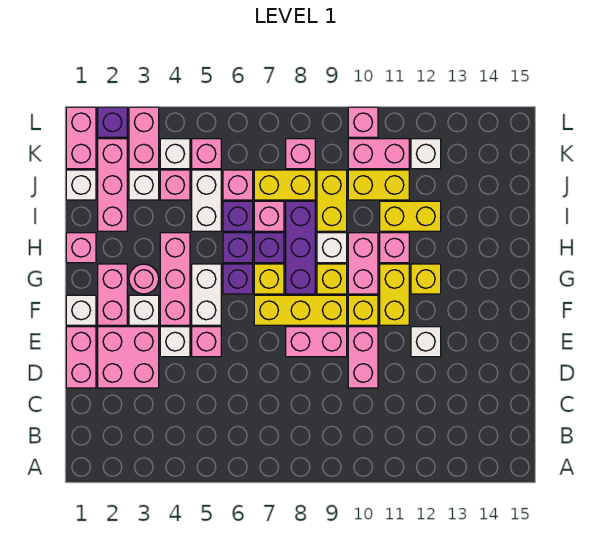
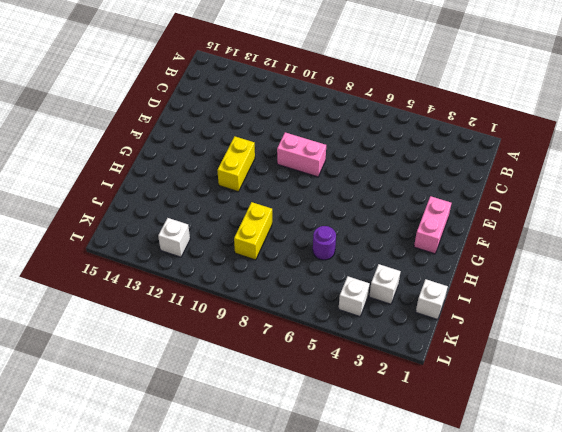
purple 1x1 round brick [313,226,336,260] -> purple 1x1 brick [223,201,253,231]
none -> pink 1x2 brick [66,327,96,388]
none -> pink 2x2 brick [98,327,159,388]
none -> pink 1x2 brick [348,327,378,388]
none -> white 1x1 brick [160,327,190,357]

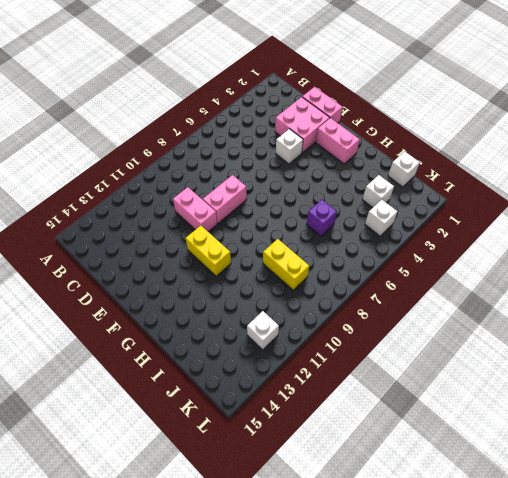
none -> pink 1x1 brick [192,327,221,357]
none -> white 1x1 brick [411,327,441,357]
none -> white 1x1 brick [66,295,96,325]
none -> white 1x1 brick [129,295,159,325]

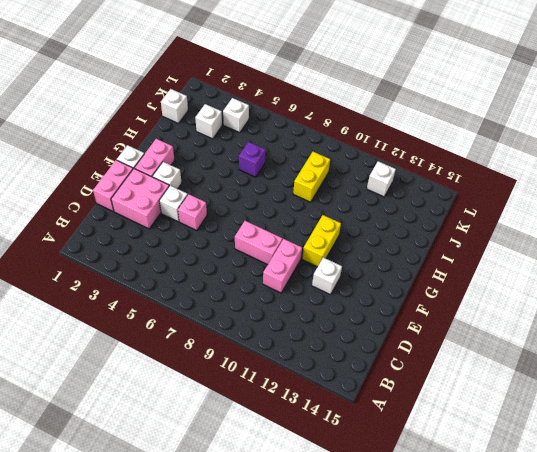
none -> pink 1x3 brick [160,233,190,325]
none -> white 1x2 brick [192,264,221,325]
none -> yellow 1x3 brick [254,295,347,325]
none -> yellow 1x1 brick [348,295,378,325]

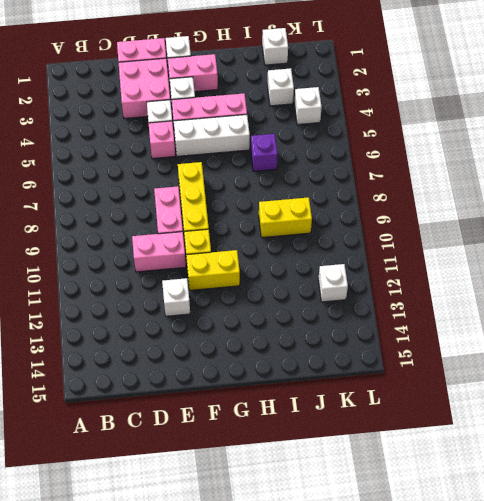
white 1x3 brick [174,115,250,156] -> white 1x2 brick [192,264,221,325]
none -> pink 1x1 round brick [129,264,159,294]
none -> purple 1x1 brick [223,264,253,294]
none -> yellow 1x1 brick [254,264,284,294]
none -> purple 1x3 brick [286,201,315,294]

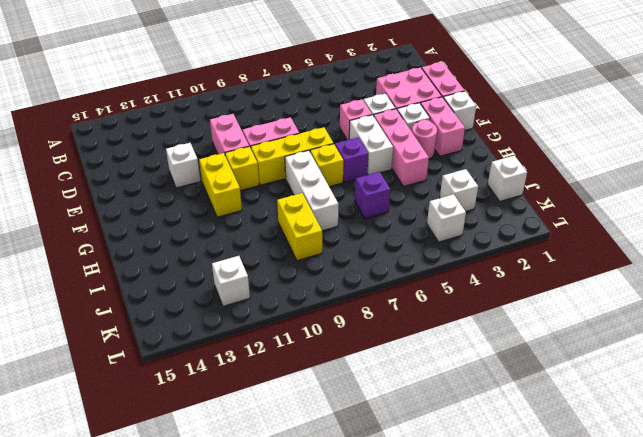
white 1x3 brick [285,150,338,231] -> purple 1x3 brick [286,201,315,294]
none -> yellow 1x1 brick [317,264,347,294]
none -> pink 1x2 brick [348,233,378,294]
none -> yellow 1x1 brick [411,264,441,294]
none -> pink 1x1 brick [66,233,96,263]

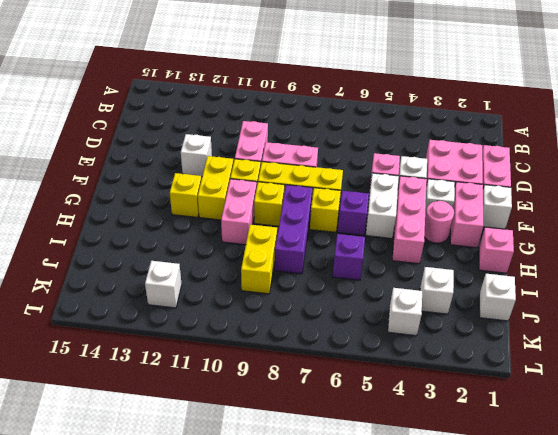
none -> purple 1x1 brick [223,233,253,263]
none -> purple 1x1 brick [254,233,284,263]
none -> white 1x1 brick [317,233,347,263]
none -> pink 1x1 brick [380,233,409,263]

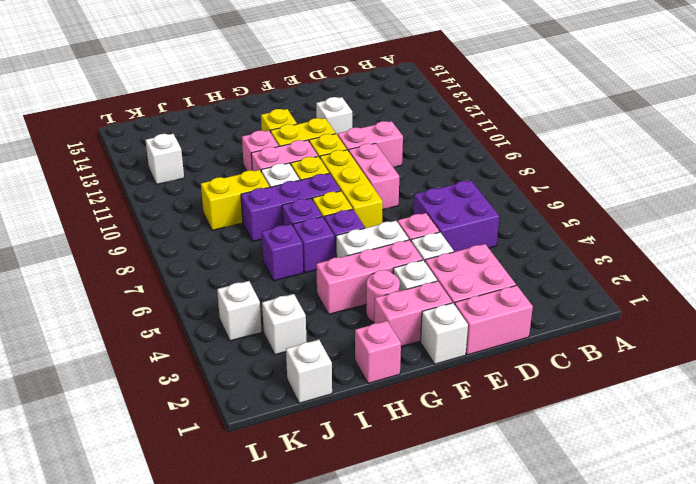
purple 2x2 brick [414,181,499,252] -> none
none -> pink 1x3 brick [98,139,127,231]
none -> white 1x2 brick [192,170,221,231]
none -> pink 1x1 brick [254,201,284,231]
none -> yellow 1x2 brick [380,201,441,231]

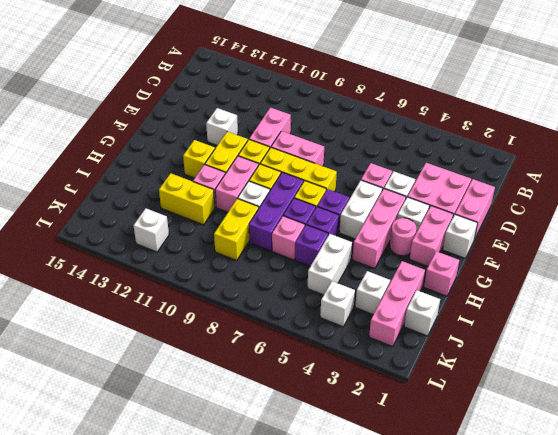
none -> pink 1x1 brick [160,170,190,200]
none -> pink 1x1 brick [223,170,253,200]
none -> yellow 1x2 brick [254,170,315,200]
none -> yellow 1x2 brick [348,170,409,200]

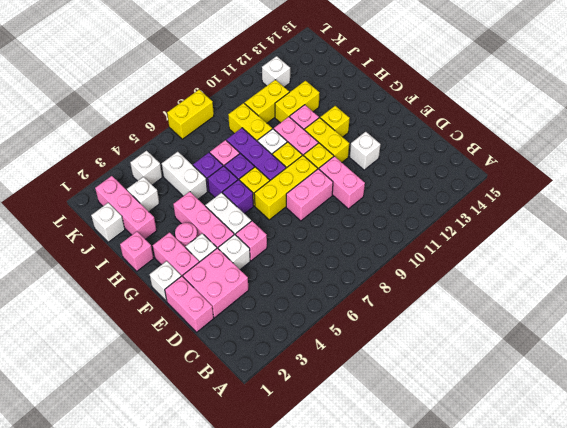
yellow 1x2 brick [167,90,214,139] -> yellow 1x2 brick moved to [254,170,315,200]
none -> pink 1x1 brick [160,170,190,200]
none -> pink 1x1 brick [223,170,253,200]
none -> pink 1x2 brick [66,107,96,169]
none -> pink 1x2 brick [129,107,159,169]

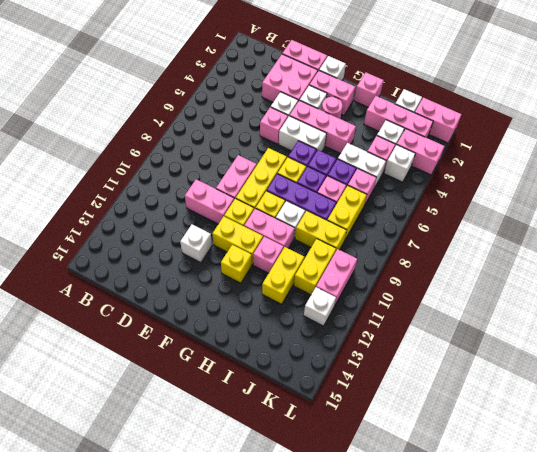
none -> pink 1x1 brick [192,139,221,169]
none -> pink 1x1 brick [286,139,315,169]
none -> purple 1x1 brick [98,107,127,137]
none -> pink 1x1 brick [348,107,378,137]

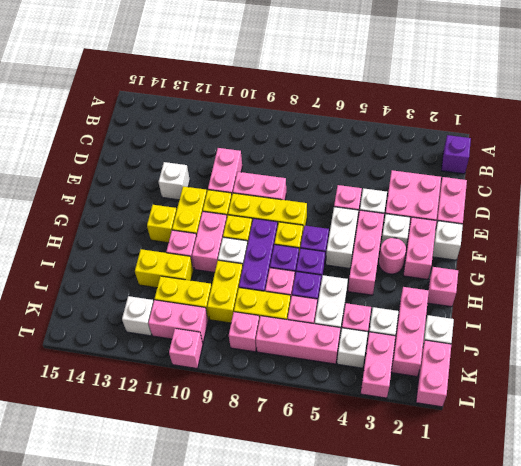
purple 1x1 brick [441,135,471,174] -> purple 1x1 brick moved to [98,107,127,137]
pink 1x3 brick [256,316,340,364] -> pink 1x1 brick [192,139,221,169]

